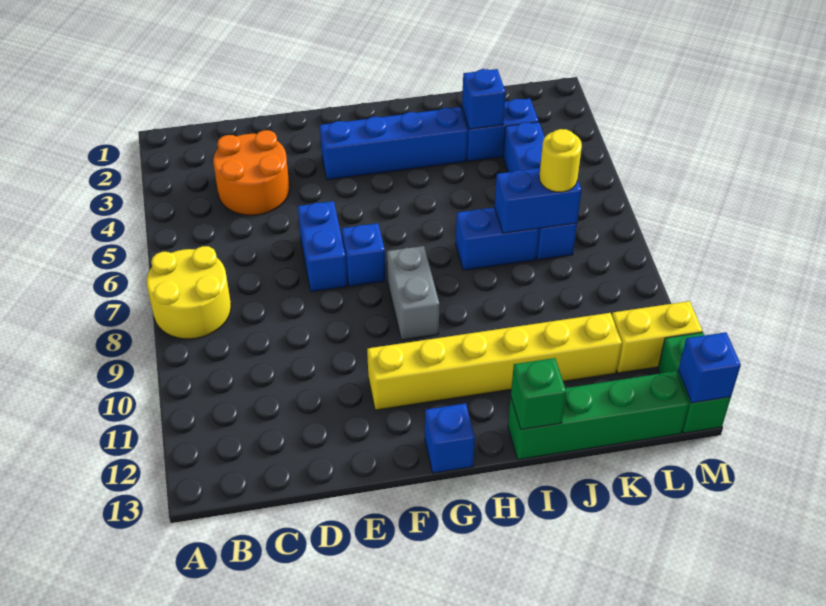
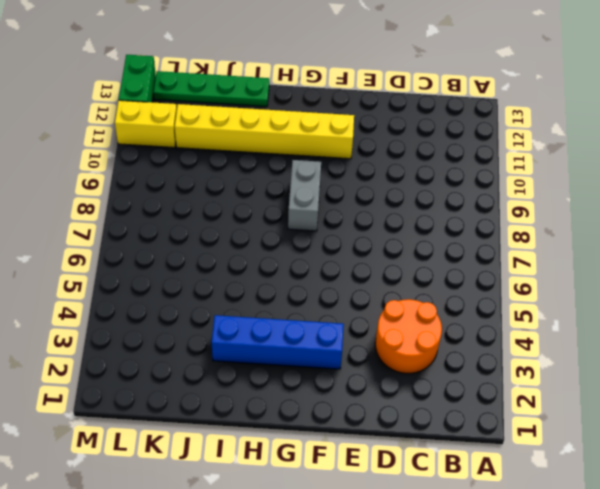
green 1x4 plate [153,71,269,107] -> green 1x4 brick [508,371,689,460]
none -> yellow 2x2 round brick [147,246,231,339]
none -> blue 1x2 brick [298,201,347,292]
none -> blue 1x1 brick [342,223,385,286]

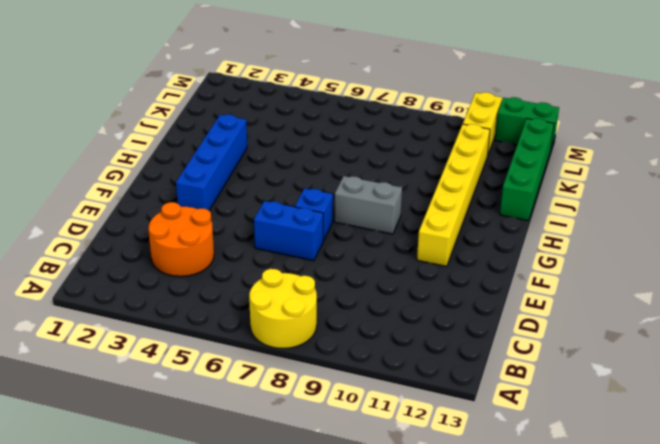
none -> blue 1x1 brick [425,403,475,473]
none -> blue 1x2 brick [456,208,539,270]
none -> blue 1x2 brick [462,98,539,161]

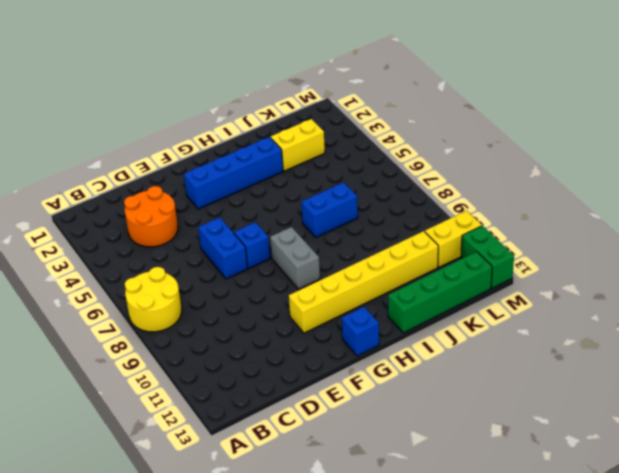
yellow 1x2 brick [271,119,325,171] -> blue 1x2 brick [462,98,539,161]
none -> blue 1x4 brick [503,122,577,260]
none -> green 1x1 brick [511,358,566,430]
none -> blue 1x1 brick [462,69,505,129]

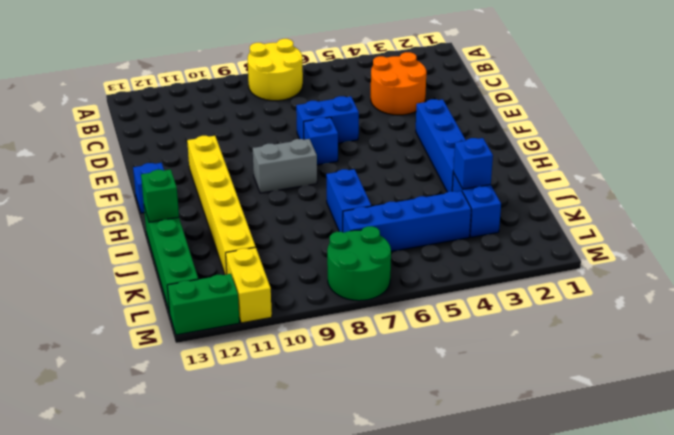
green 2x2 round brick [327,226,391,301] -> none
none -> blue 1x2 brick [494,168,582,233]
none -> blue 1x1 brick [678,332,741,403]
none -> yellow 1x1 round brick [539,129,582,192]

